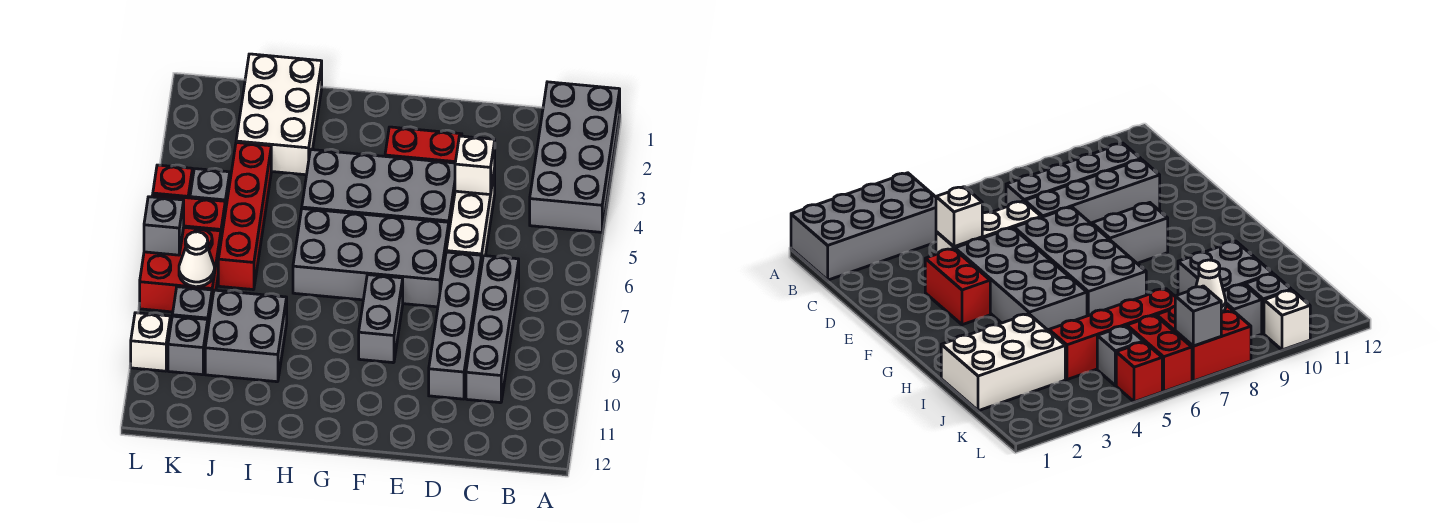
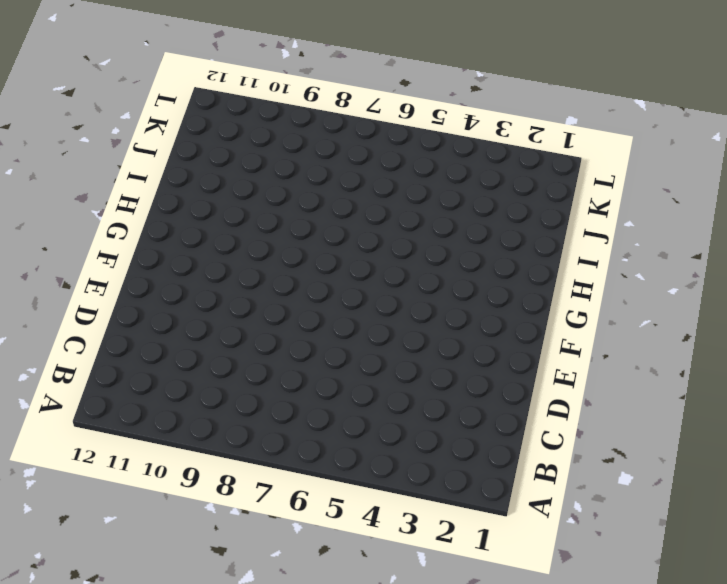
none -> grey 2x4 brick [530,82,620,232]
none -> grey 1x4 brick [466,256,519,403]
none -> white 1x3 brick [446,169,495,261]

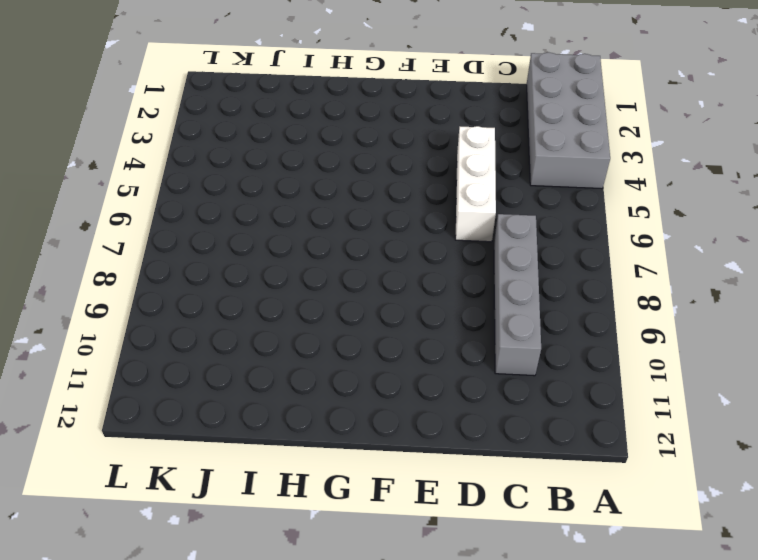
none -> grey 1x4 brick [429,252,482,399]
none -> red 1x2 brick [385,127,462,163]
none -> grey 2x4 brick [302,150,455,229]

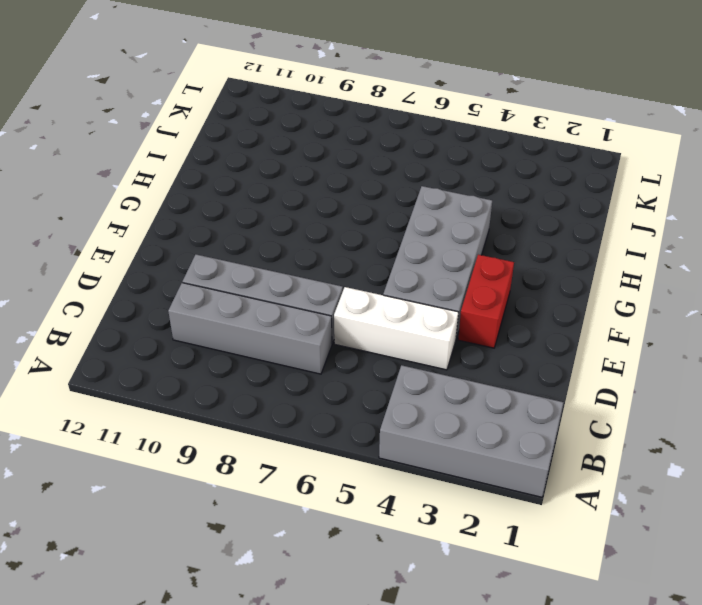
none -> grey 2x4 brick [293,209,449,307]
none -> grey 1x2 brick [359,275,403,363]
none -> white 2x3 brick [236,54,322,175]

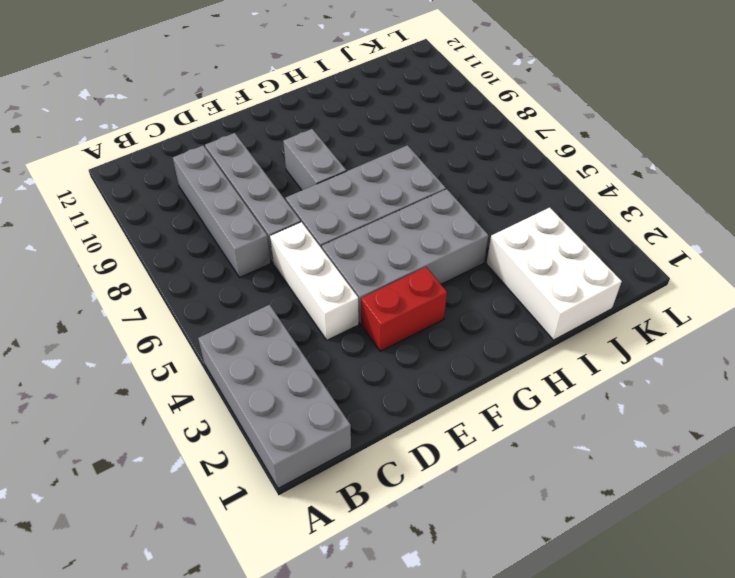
none -> grey 2x2 brick [205,290,287,382]
none -> red 1x4 brick [218,143,271,290]
none -> grey 1x1 brick [190,169,230,212]

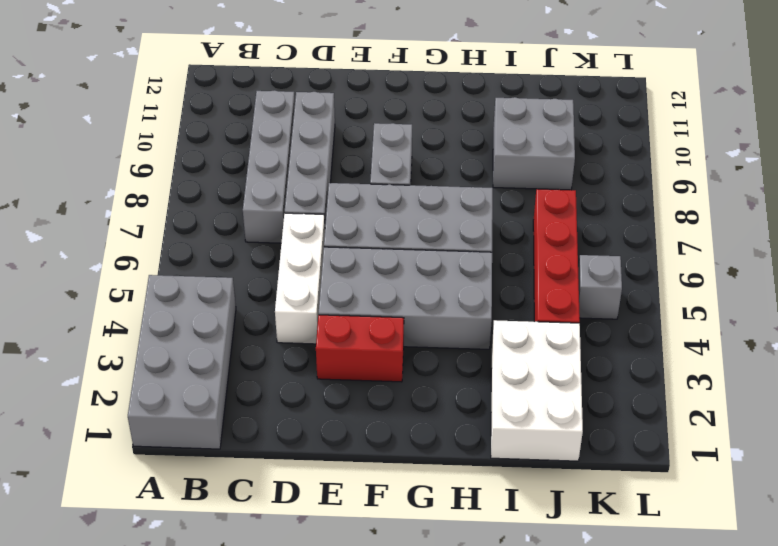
none -> red 1x2 brick [152,195,225,239]
none -> red 2x2 brick [140,227,221,312]
none -> grey 1x1 brick [172,287,212,326]

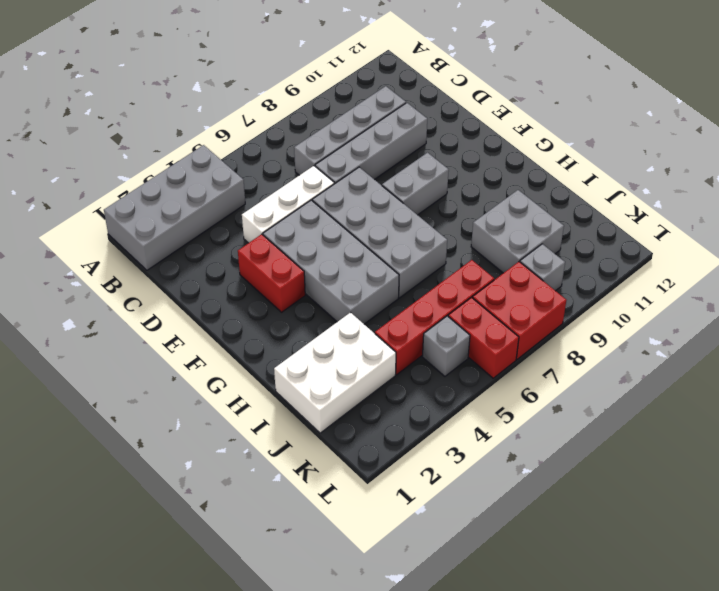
none -> grey 1x1 brick [168,316,208,375]
none -> red 1x1 brick [153,165,192,198]
none -> white 1x1 brick [131,313,170,371]

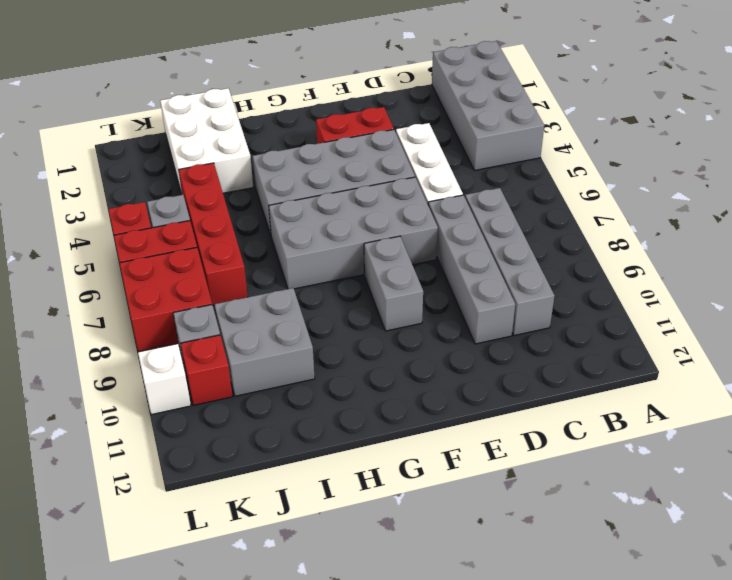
red 1x1 brick [180,335,233,405] -> grey 1x1 brick [168,316,208,375]
none -> white 1x1 brick [455,136,495,195]
none -> white 1x1 cone [179,232,214,287]
none -> grey 1x1 brick [144,197,184,255]

